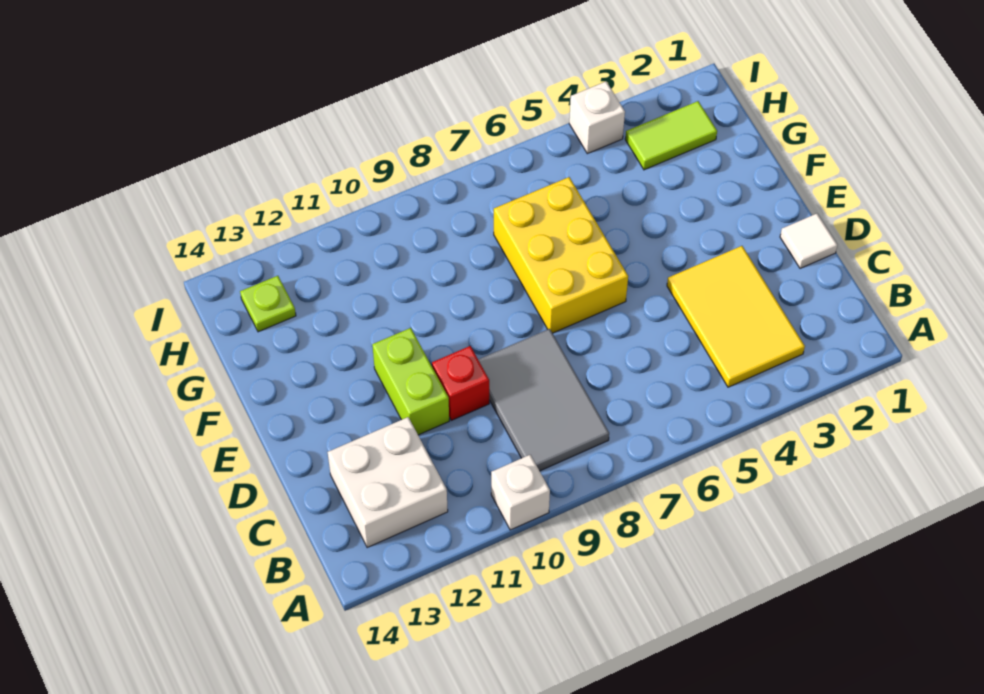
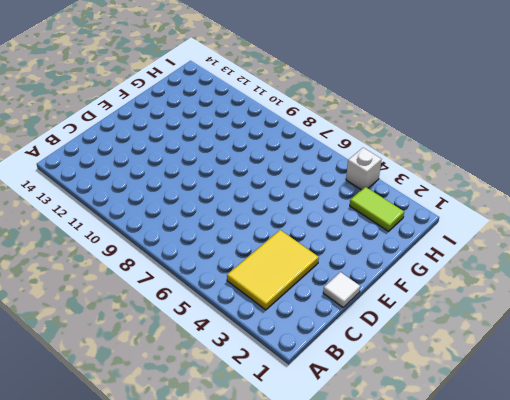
none -> white 1x1 brick [491,455,550,530]
none -> grey 2x3 tile [478,329,609,471]

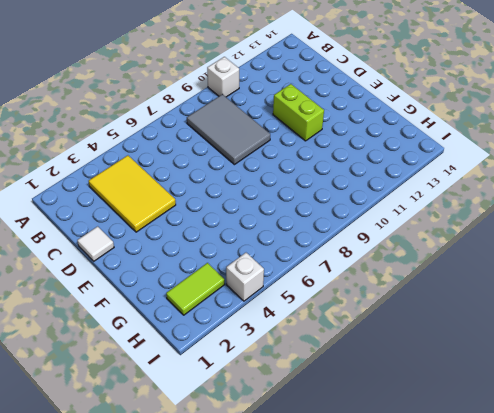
none -> white 2x2 brick [328,417,448,547]
none -> red 1x1 brick [432,346,489,420]

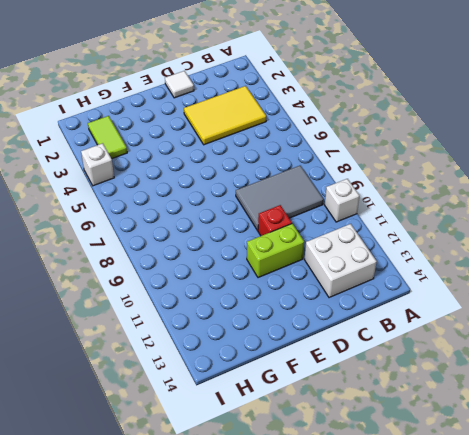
none -> yellow 2x3 brick [494,177,628,333]
none -> lime 1x1 plate [240,276,296,332]

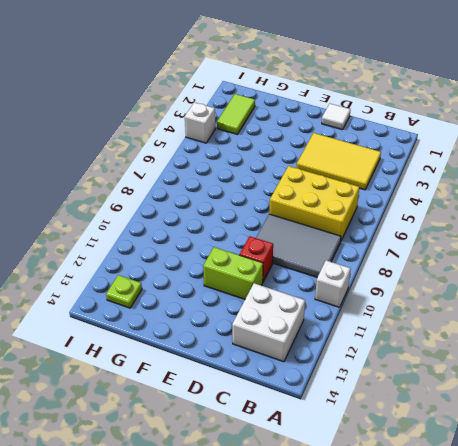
yellow 2x3 brick [270,166,359,240] -> yellow 2x3 brick moved to [494,177,628,333]

